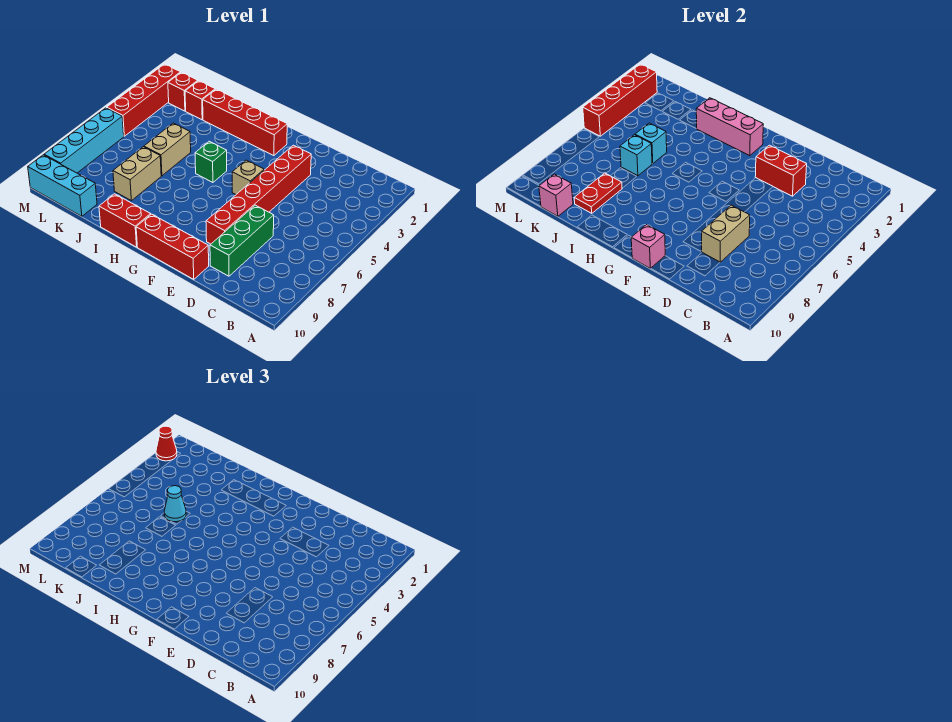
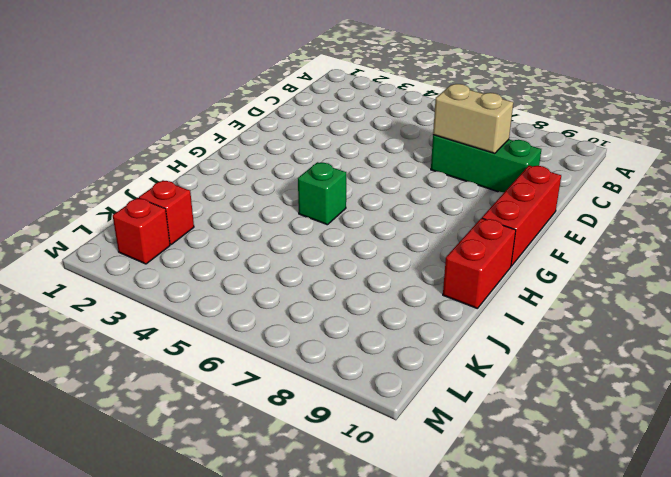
none -> red 1x6 brick [206,145,311,244]
none -> tan 1x1 brick [232,160,264,194]
none -> red 1x4 brick [203,89,287,156]

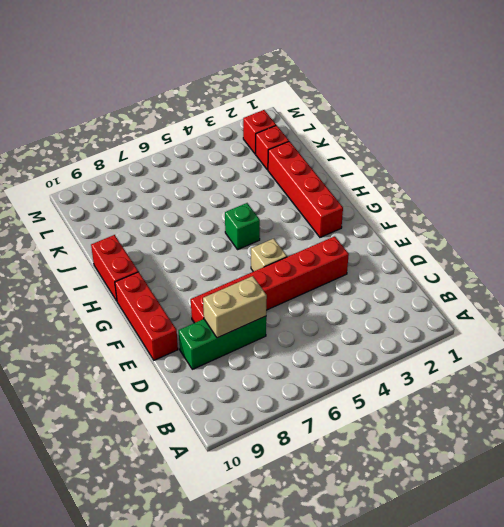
none -> tan 1x2 brick [144,123,191,176]
none -> tan 1x2 brick [113,147,161,201]
none -> cyan 1x3 brick [28,155,97,216]

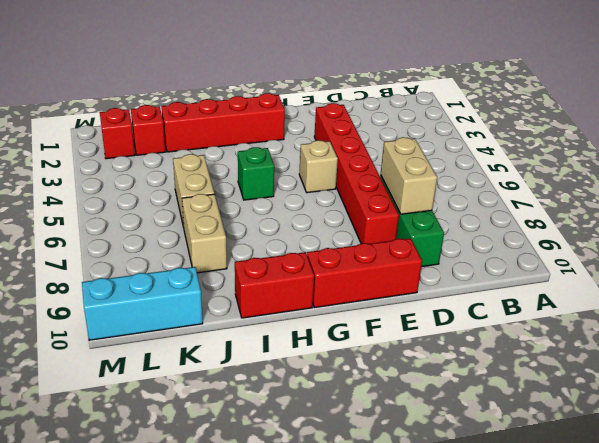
none -> red 1x4 brick [107,64,181,136]
none -> cyan 1x4 brick [44,108,124,173]
none -> red 1x2 brick [755,145,807,196]

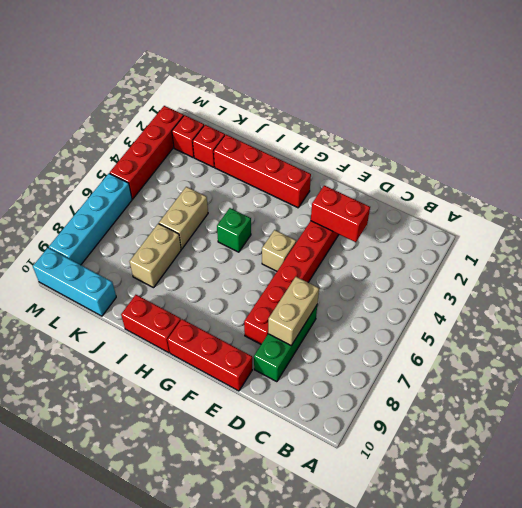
none -> pink 1x1 brick [631,225,665,269]
none -> pink 1x3 brick [696,98,763,156]
none -> cyan 1x1 brick [635,123,667,164]

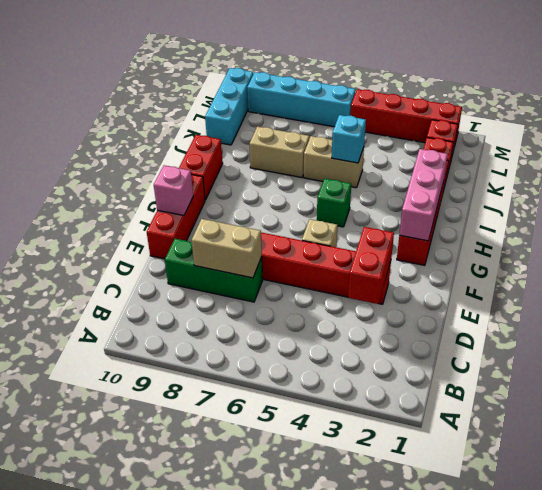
none -> cyan 1x1 brick [620,135,652,176]
none -> red 1x2 plate [574,173,622,213]
none -> pink 1x1 brick [539,174,573,216]

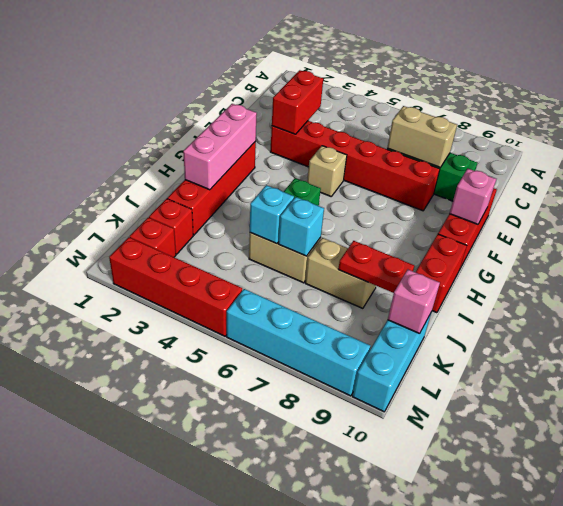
none -> red 1x4 brick [583,64,657,136]
none -> cyan 1x1 cone [164,486,186,522]
none -> red 1x1 cone [156,426,177,461]

